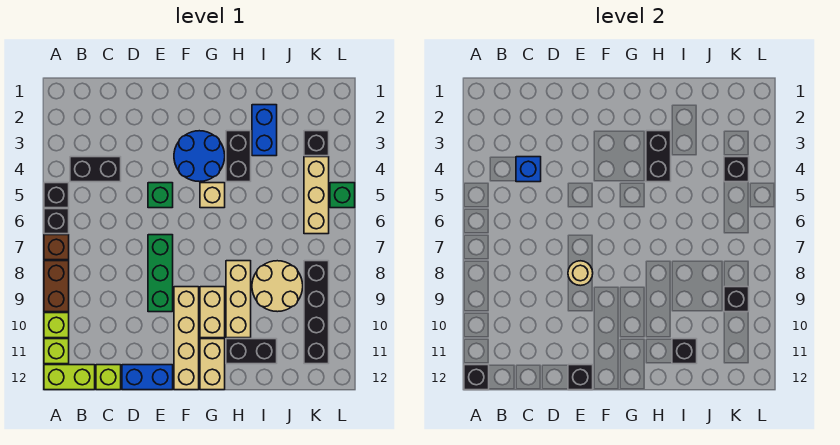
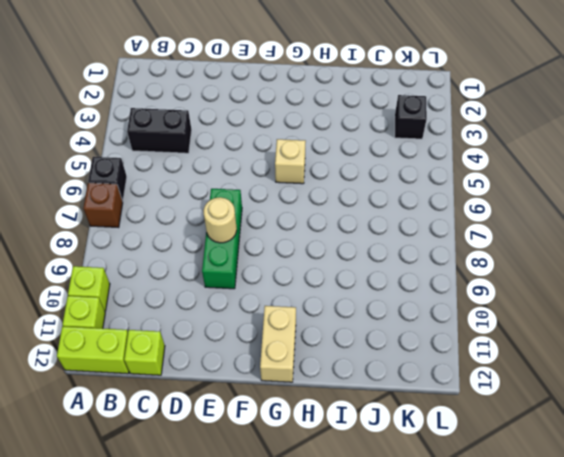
none -> black 1x1 brick [44,183,69,208]
none -> brown 1x2 brick [44,261,69,312]
none -> blue 1x2 brick [122,365,173,390]
none -> green 1x1 brick [148,183,173,208]

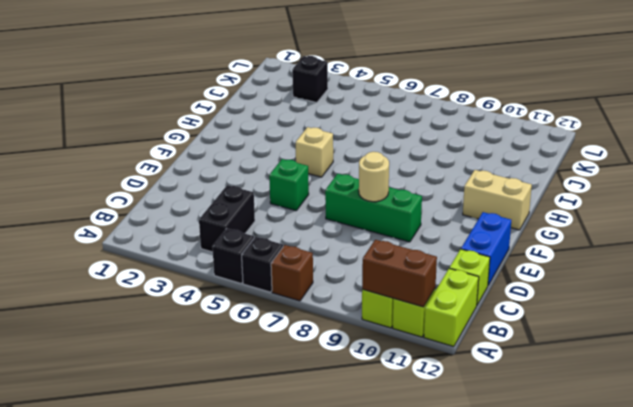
brown 1x2 brick [362,240,437,307] -> brown 1x2 brick moved to [44,261,69,312]
none -> blue 2x2 round brick [174,131,225,182]
none -> tan 1x4 brick [174,287,199,390]
none -> tan 1x2 brick [200,287,225,338]
none -> black 1x2 brick [226,131,251,182]

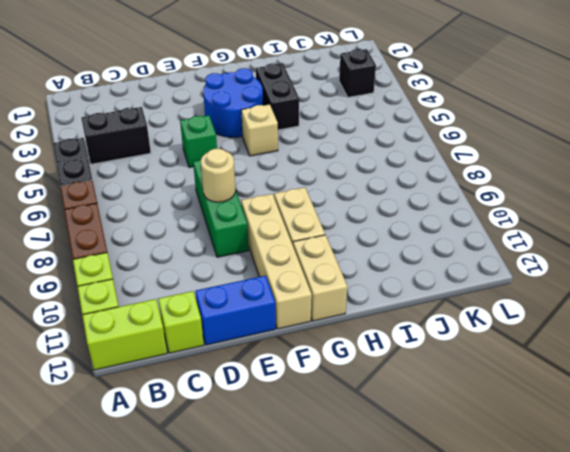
none -> tan 1x3 brick [226,261,251,338]
none -> black 1x2 brick [226,339,277,364]
none -> blue 1x2 brick [252,105,277,156]
none -> tan 2x2 round brick [252,261,303,312]

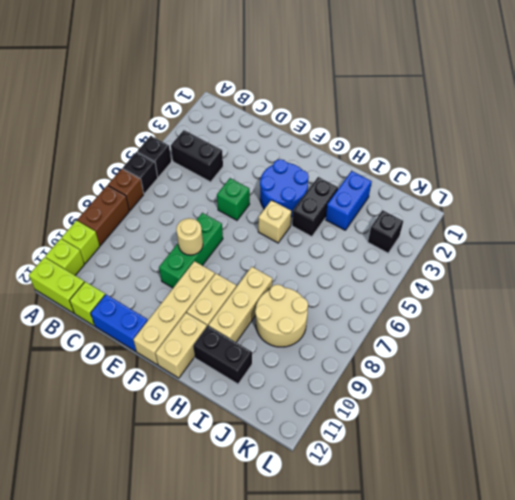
none -> tan 1x3 brick [304,157,329,234]
none -> black 1x4 brick [304,261,329,364]
none -> green 1x1 brick [330,183,355,208]
none -> black 1x1 brick [464,365,489,390]

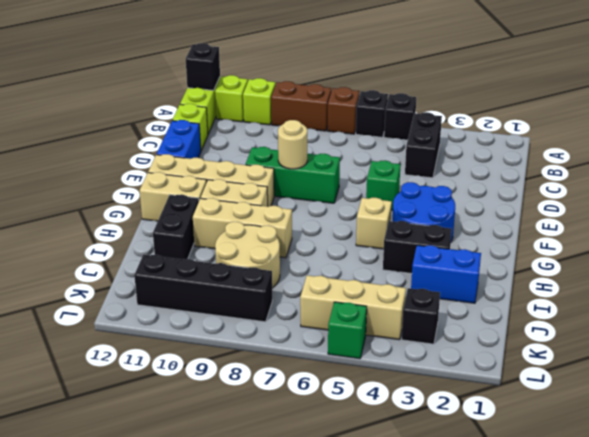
none -> blue 1x1 brick [516,157,541,182]
none -> black 1x1 brick [568,365,593,390]
none -> black 1x2 brick [646,131,671,182]
none -> black 1x1 brick [672,339,697,364]

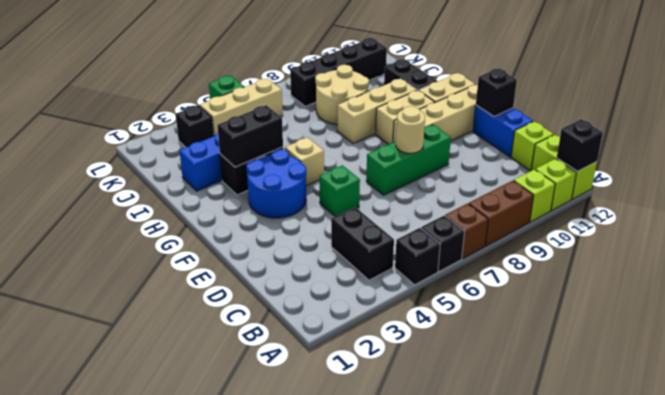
none -> blue 1x1 brick [516,157,541,182]
none -> black 1x1 brick [672,339,697,364]
none -> black 1x1 brick [724,157,749,182]
none -> black 1x1 brick [724,287,749,312]

